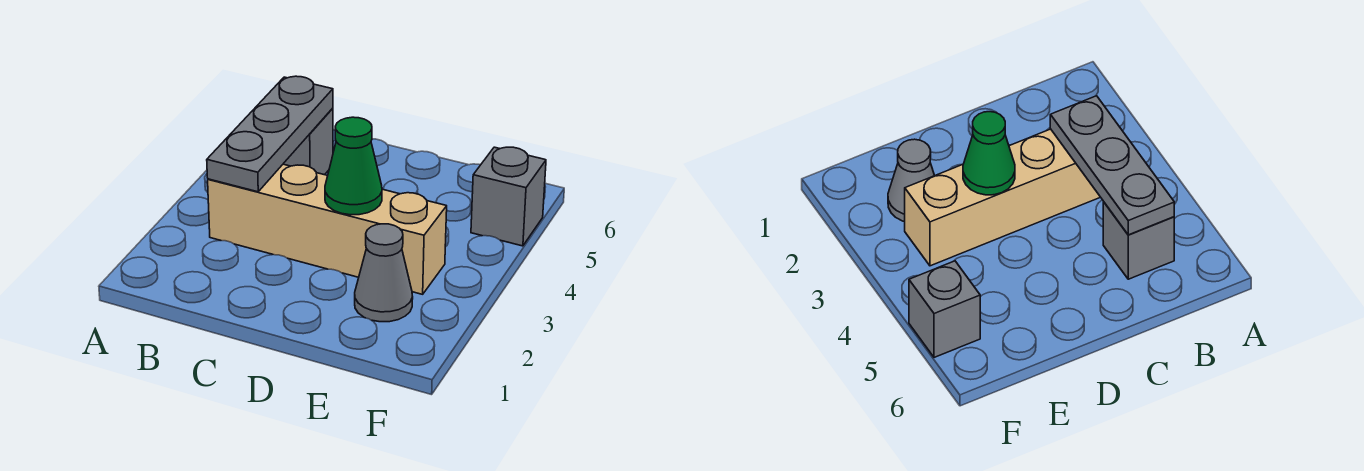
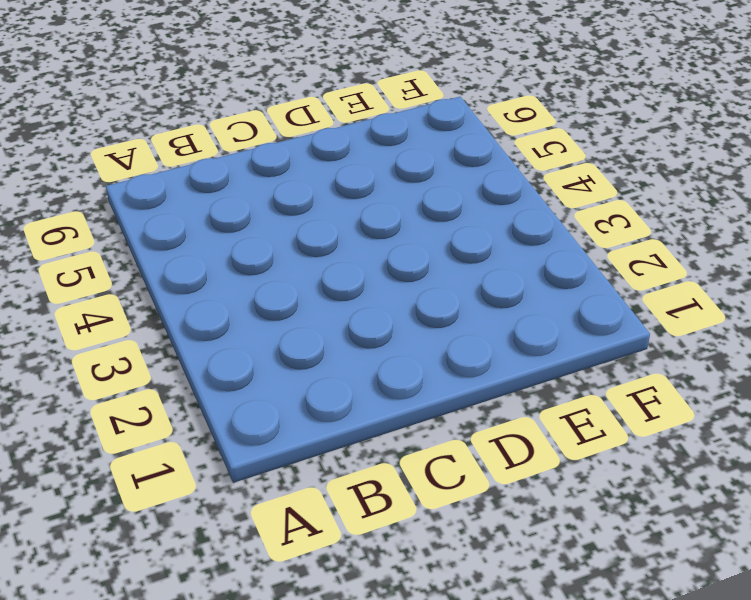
none -> tan 1x4 brick [208,164,447,294]
none -> grey 1x1 brick [284,108,333,175]

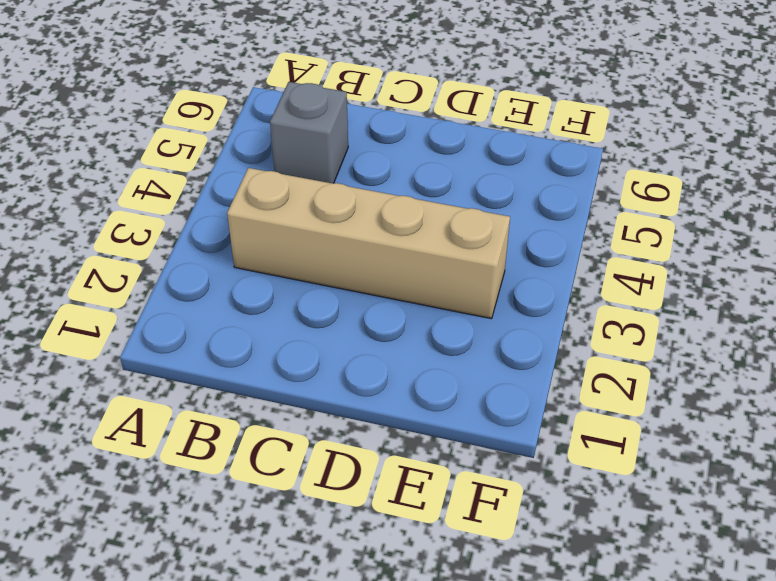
none -> grey 1x1 cone [355,224,413,322]
none -> grey 1x1 brick [471,147,546,246]

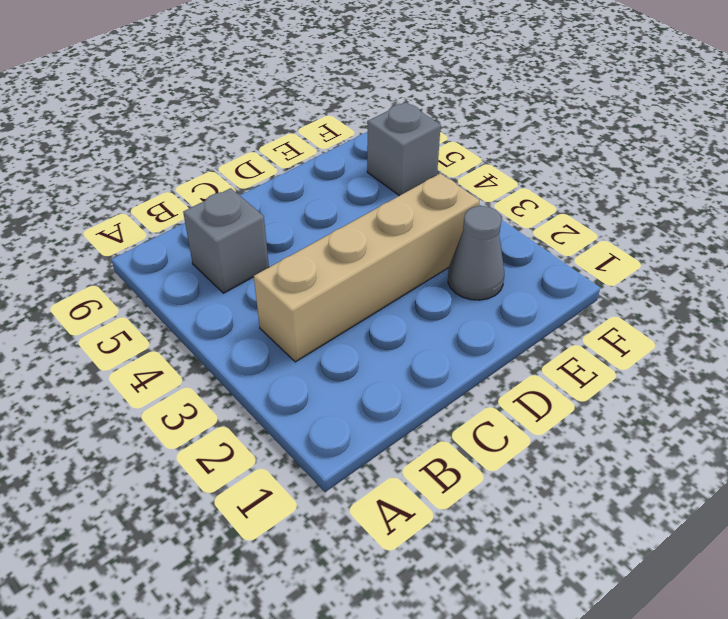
none -> grey 1x3 plate [207,76,333,192]
none -> green 1x1 cone [325,117,382,215]

